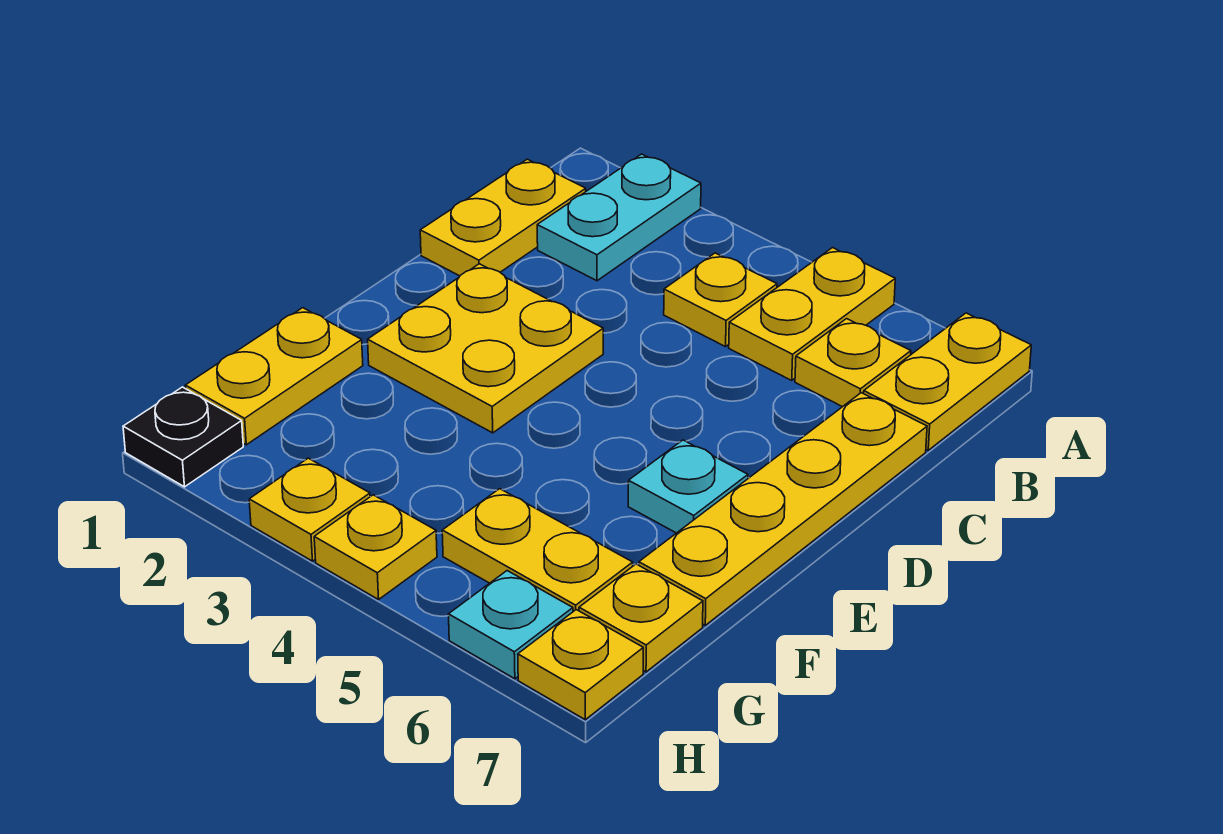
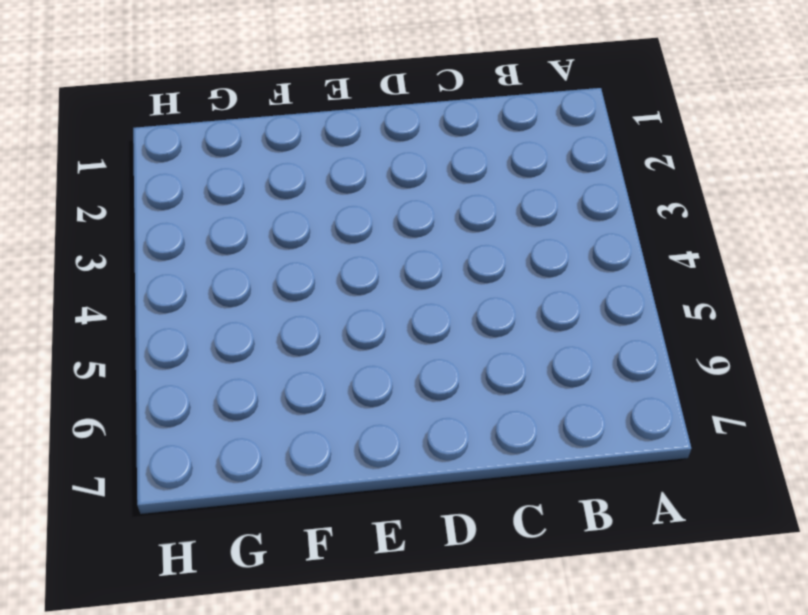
none -> cyan 1x2 plate [537,154,701,281]
none -> yellow 1x2 plate [729,248,895,380]
none -> yellow 1x2 plate [864,313,1031,450]

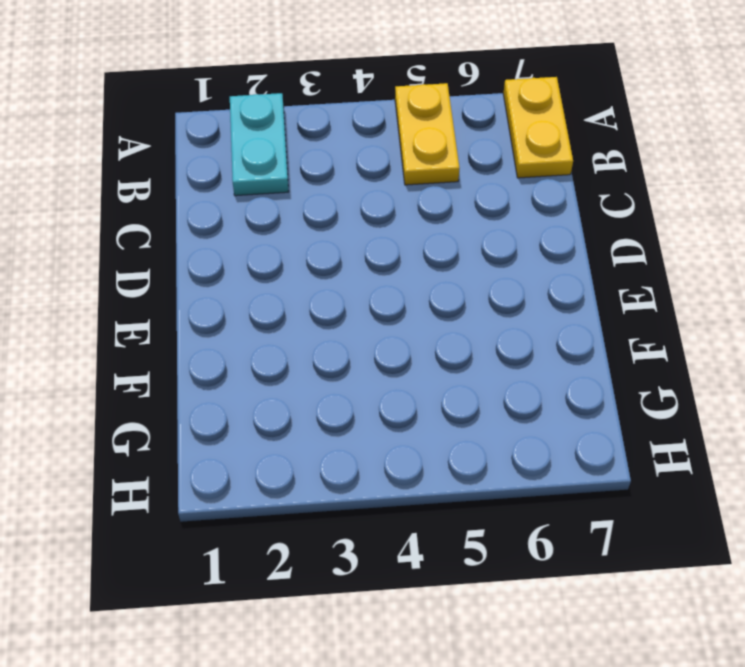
none -> yellow 1x2 plate [420,159,586,276]
none -> yellow 1x1 plate [664,253,777,347]
none -> yellow 1x1 plate [795,319,911,407]

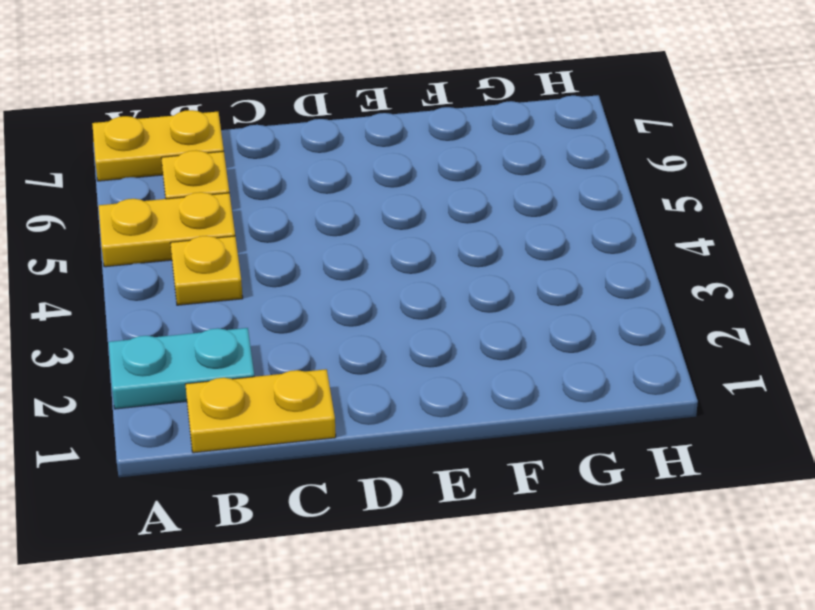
none -> yellow 1x4 plate [639,393,927,625]
none -> yellow 2x2 plate [368,264,603,433]
none -> cyan 1x1 plate [628,440,748,533]

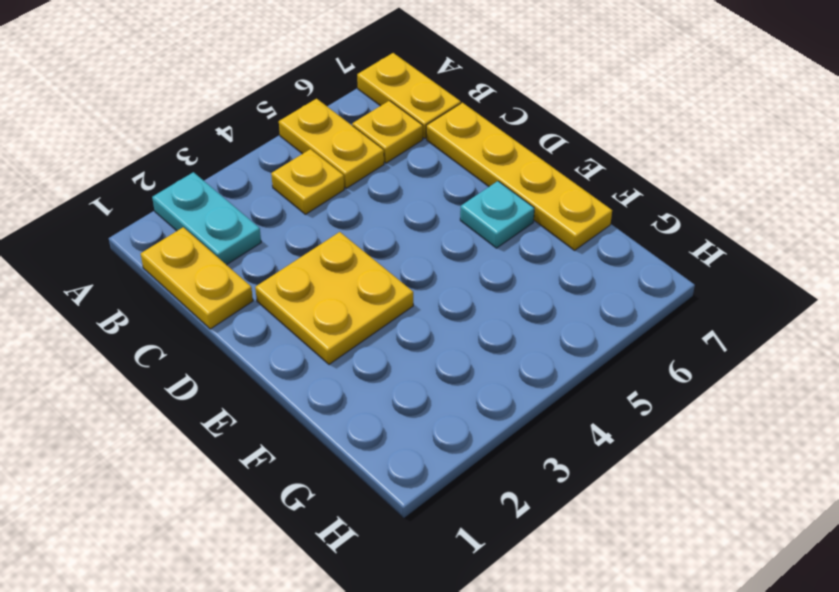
none -> yellow 1x2 plate [185,308,363,445]
none -> yellow 1x2 plate [442,489,633,611]
none -> yellow 1x1 plate [579,564,703,672]

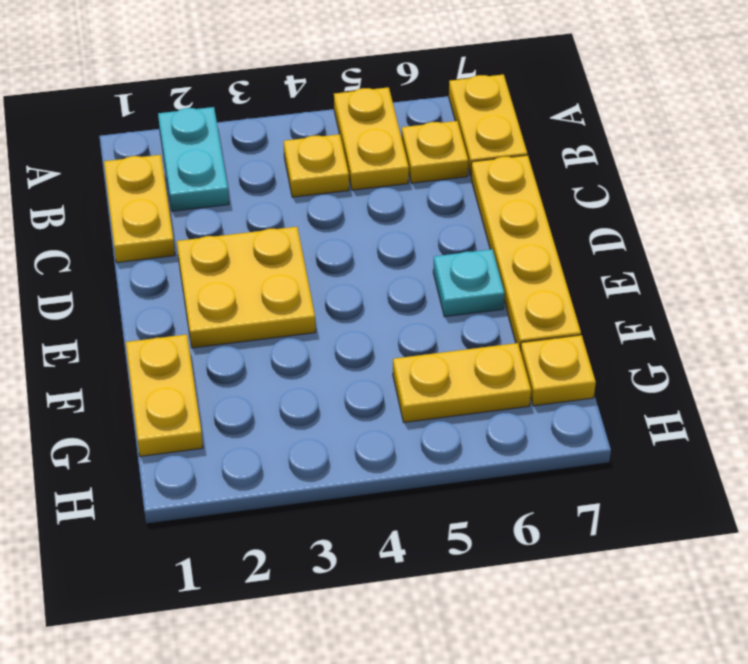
none -> black 1x1 plate [123,387,243,487]
none -> yellow 1x1 plate [249,458,370,561]
none -> yellow 1x1 plate [314,495,437,600]

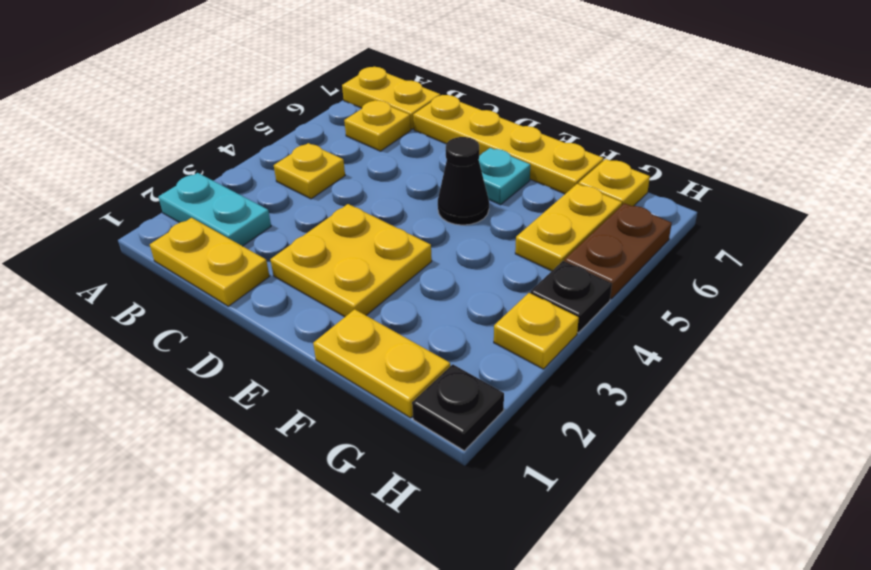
black 1x1 cone [438,137,489,225] -> none
black 1x1 plate [530,261,612,333] -> yellow 1x1 plate [314,495,437,600]
brown 1x2 plate [564,203,672,299] -> cyan 1x1 plate [449,571,573,679]
none -> yellow 1x2 plate [729,248,895,380]
none -> yellow 1x1 plate [518,610,643,720]

